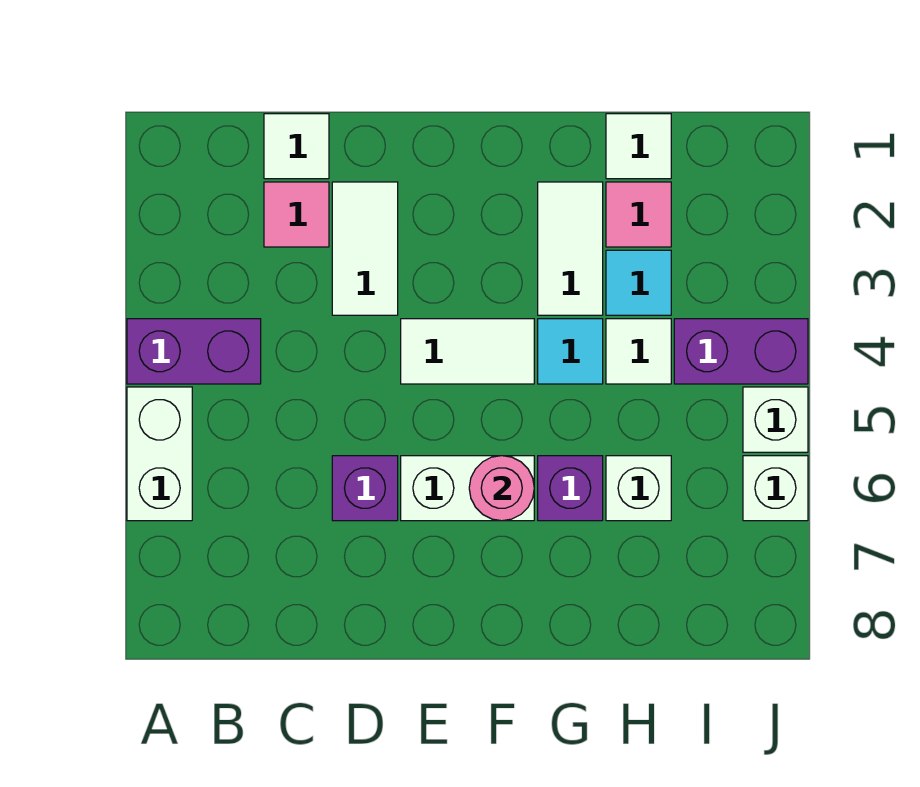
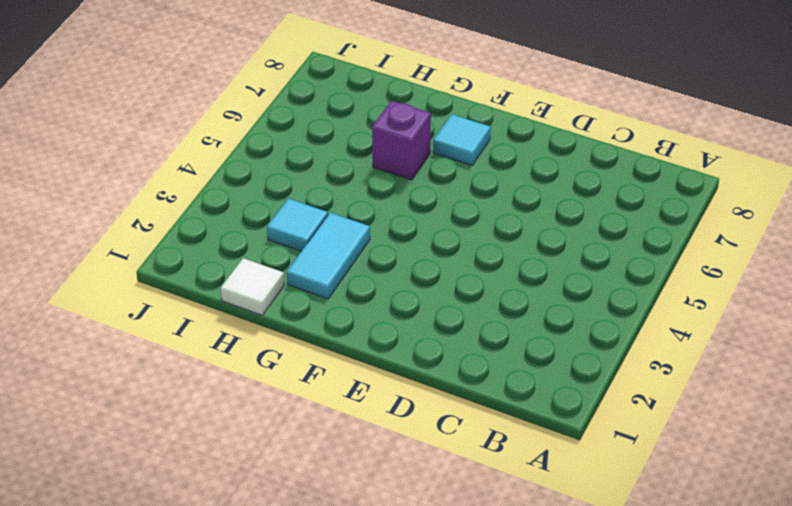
cyan 1x1 tile [433,114,491,165] -> cyan 1x1 tile moved to [538,319,603,384]
cyan 1x2 tile [287,213,370,299] -> white 1x2 tile [538,182,603,315]
none -> purple 1x2 brick [127,319,261,384]
none -> white 1x2 brick [127,387,192,521]
none -> white 1x1 tile [264,114,329,179]

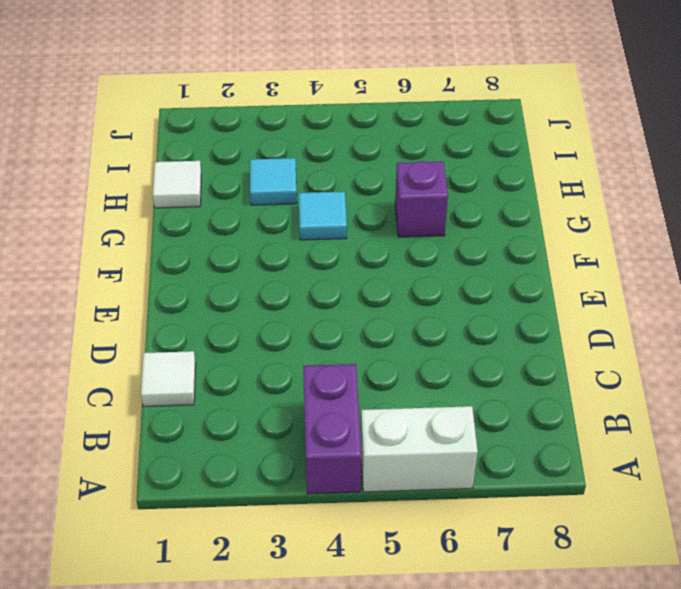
none -> pink 1x1 tile [264,182,329,247]
none -> white 1x2 tile [332,182,398,315]
none -> purple 1x1 brick [332,456,398,521]

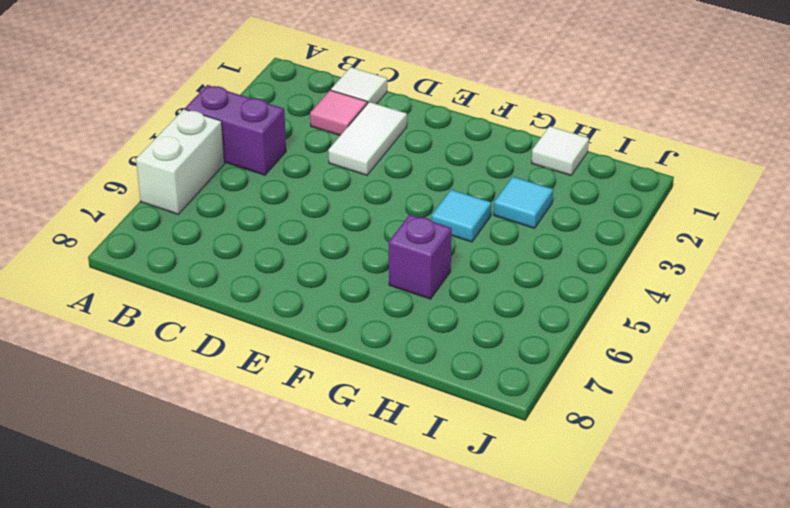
none -> purple 1x1 brick [332,456,398,521]
none -> white 1x2 tile [401,319,534,384]
none -> white 1x2 brick [401,456,534,521]

